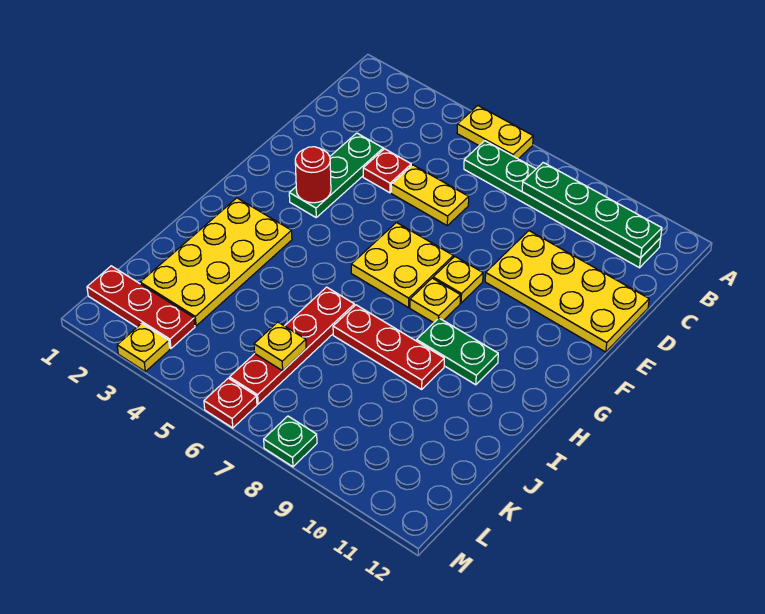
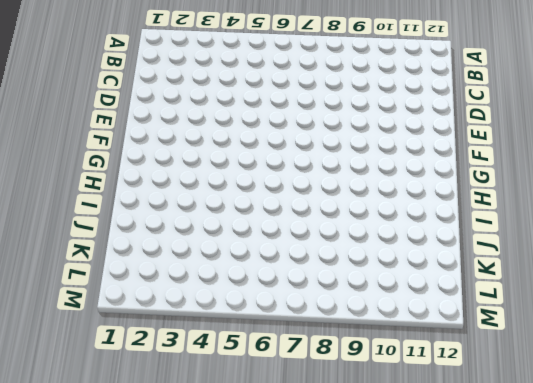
none -> yellow 1x2 plate [457,106,533,159]
none -> green 1x6 plate [464,141,661,268]
none -> green 1x3 plate [289,133,383,217]

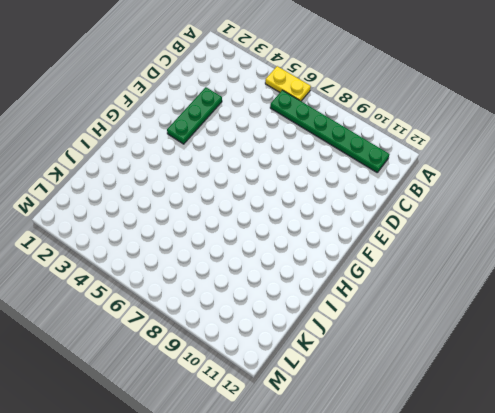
none -> red 1x1 plate [363,149,411,193]
none -> yellow 1x2 plate [391,165,469,225]
none -> yellow 2x4 plate [485,231,649,352]

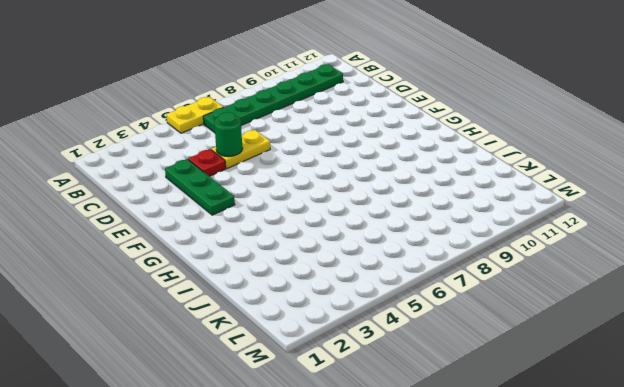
green 1x1 round brick [214,112,243,157] -> none
none -> yellow 2x4 plate [485,231,649,352]
none -> yellow 2x2 plate [351,223,453,308]
none -> yellow 1x1 plate [433,257,483,303]

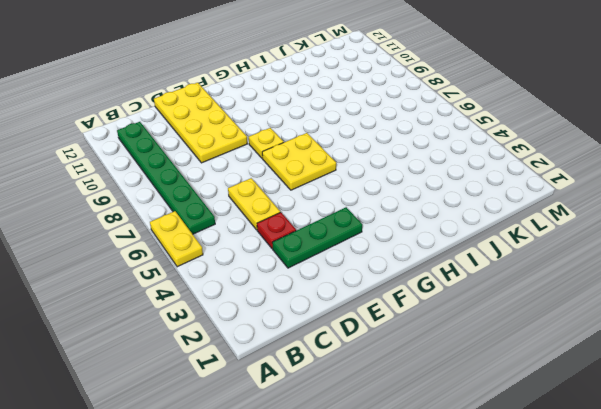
none -> yellow 1x1 plate [410,278,460,323]
none -> yellow 2x4 plate [140,198,292,326]
none -> green 1x2 plate [417,318,498,385]

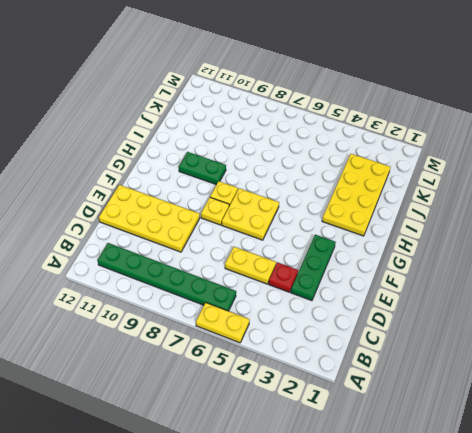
none -> red 1x4 plate [230,287,354,404]
none -> red 1x3 plate [333,305,444,389]
none -> red 1x3 plate [87,266,195,349]

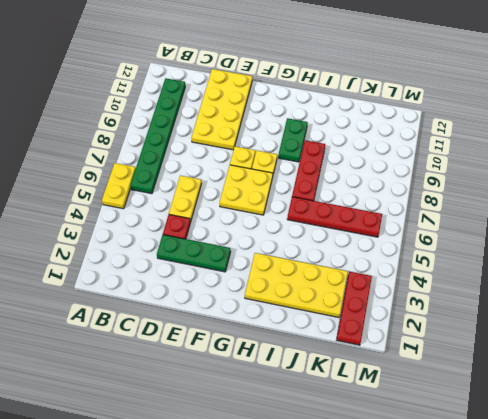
none -> yellow 1x1 plate [117,323,170,371]
none -> red 1x1 plate [204,378,257,428]
none -> green 1x1 plate [264,416,317,467]

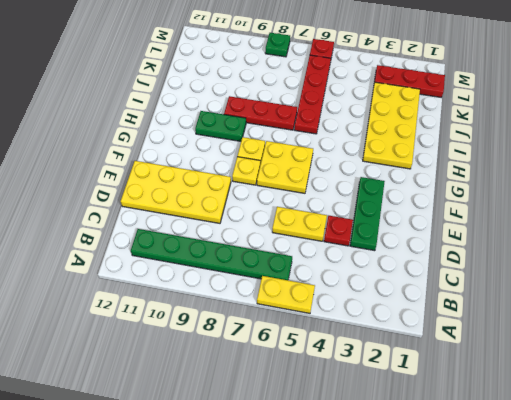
none -> yellow 1x1 plate [117,323,170,371]
none -> green 1x4 plate [522,163,662,258]
none -> red 1x1 round brick [295,147,331,203]

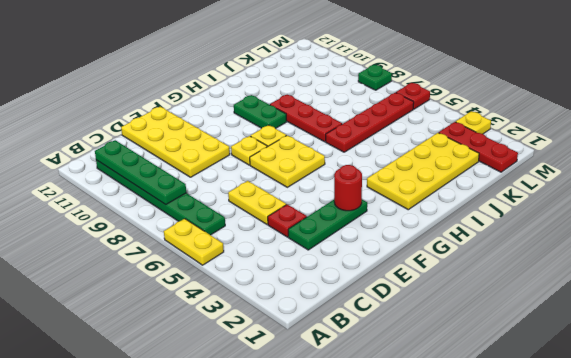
none -> yellow 1x1 plate [254,322,306,371]

